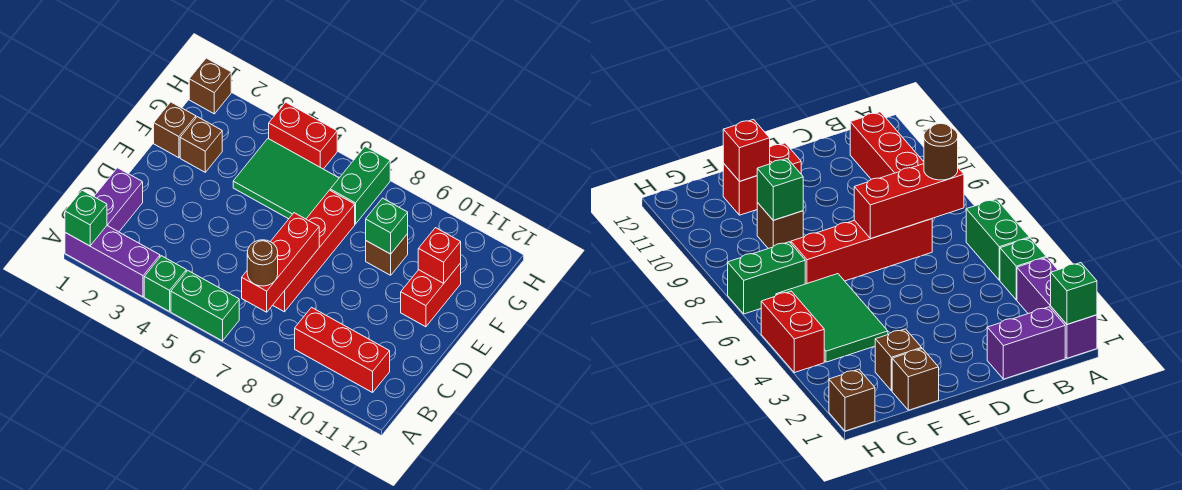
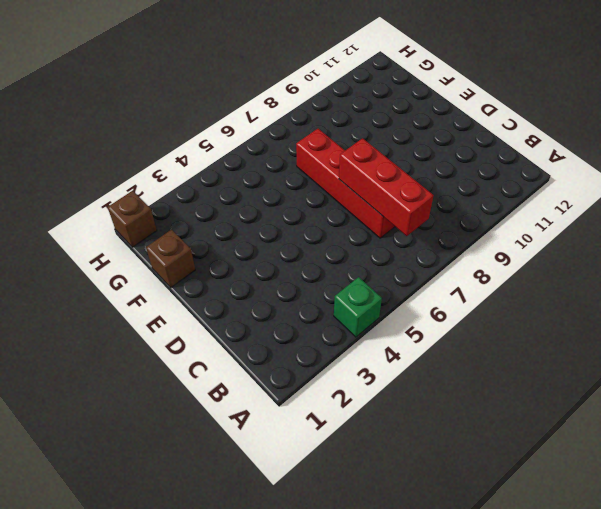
none -> purple 1x3 brick [65,226,160,297]
none -> green 1x2 brick [171,271,239,341]
none -> purple 1x2 brick [94,168,143,232]

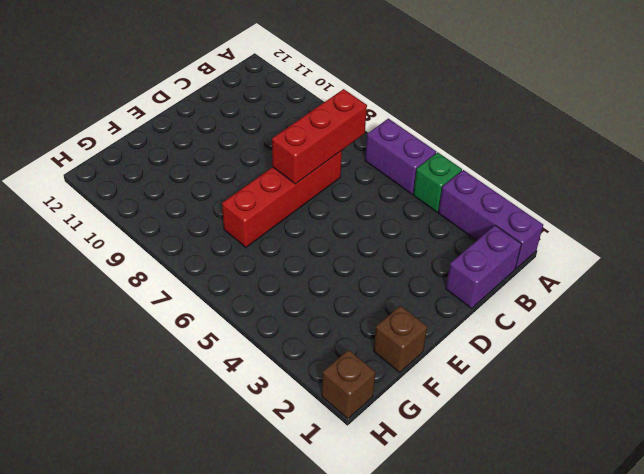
purple 1x2 brick [365,118,436,194] -> green 1x2 brick [171,271,239,341]
none -> red 1x3 brick [295,307,390,392]
none -> red 1x2 brick [401,263,461,327]
none -> brown 1x1 brick [180,117,222,172]

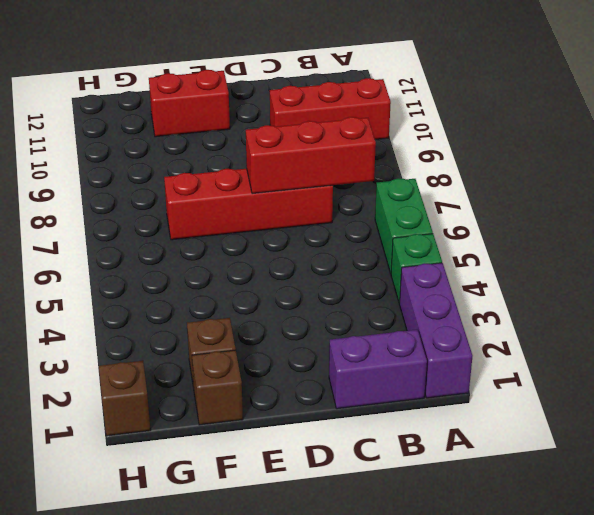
red 1x3 brick [270,78,391,140] -> red 1x3 brick turned to [295,307,390,392]
none -> green 2x3 tile [233,139,339,219]
none -> brown 1x1 brick [366,234,408,275]
none -> green 1x2 brick [330,146,390,224]

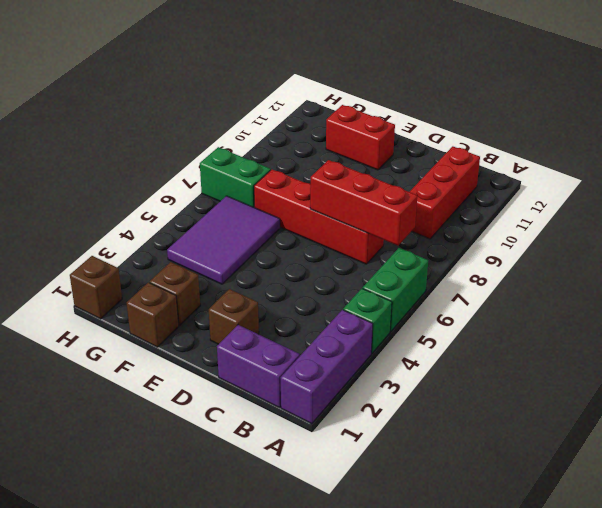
brown 1x1 brick [209,289,259,344] -> brown 1x1 brick moved to [366,234,408,275]
purple 2x3 tile [167,196,280,284] -> green 2x3 tile [233,139,339,219]
none -> red 1x2 brick [269,102,337,169]
none -> green 1x1 brick [65,190,107,246]
none -> green 1x1 brick [366,198,408,254]

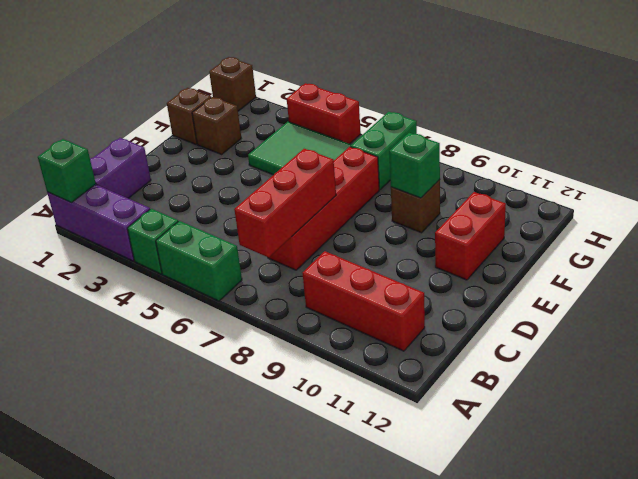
none -> red 1x1 brick [418,228,461,283]
none -> brown 1x1 round brick [247,240,278,286]

